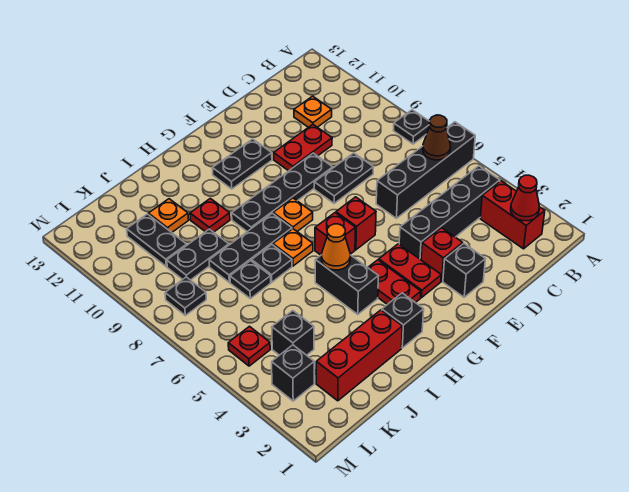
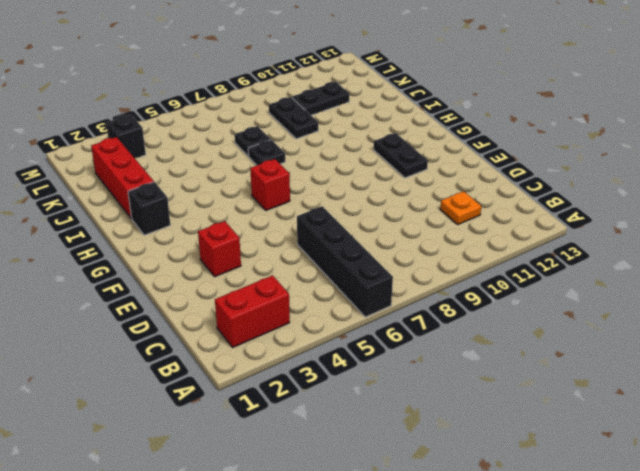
none -> black 1x1 plate [393,110,430,144]
none -> black 1x4 brick [399,166,500,260]
none -> black 1x2 plate [314,153,373,204]
none -> red 1x2 plate [274,124,332,171]

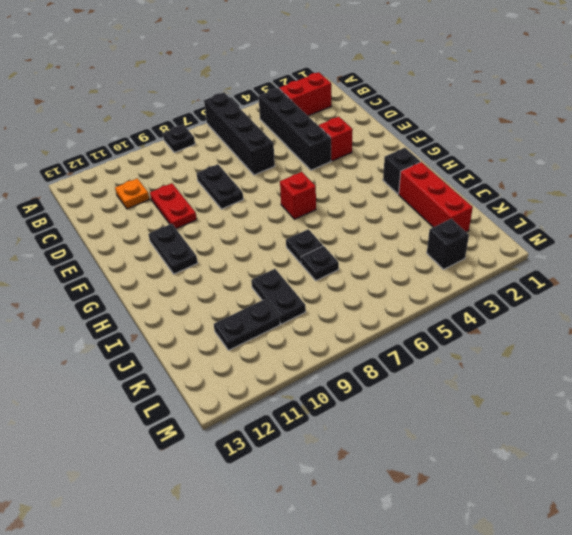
none -> black 1x1 brick [443,244,485,297]
none -> black 1x4 plate [232,153,333,231]
none -> red 1x2 plate [379,244,441,298]
none -> red 1x1 brick [336,197,376,250]

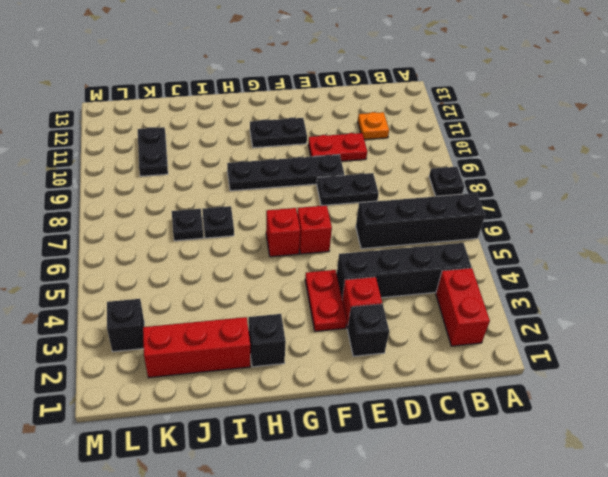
none -> red 1x2 plate [368,260,421,304]
none -> orange 1x1 plate [273,198,313,231]
none -> black 1x2 brick [315,255,378,314]
none -> orange 1x1 plate [273,229,313,266]

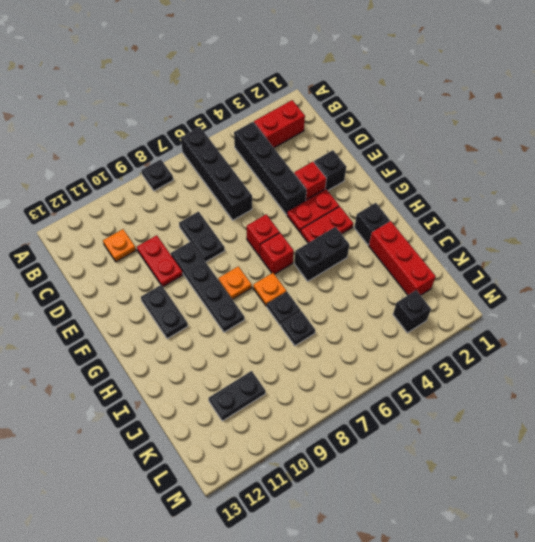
none -> black 1x3 plate [209,213,292,282]
none -> red 1x1 plate [190,198,230,232]
none -> black 1x2 plate [167,229,229,280]
none -> orange 1x1 plate [149,199,189,232]

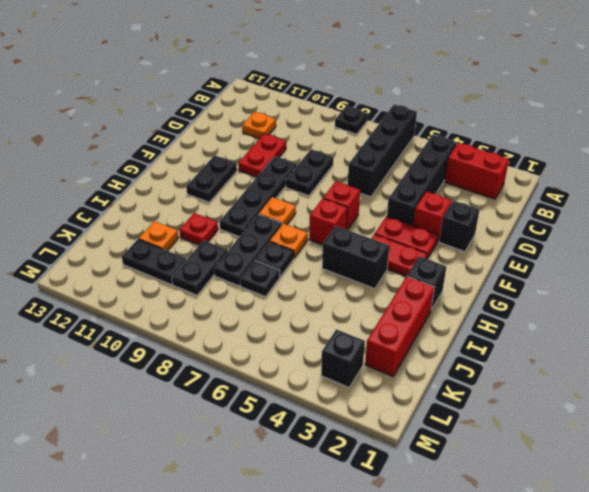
none -> black 1x1 brick [272,311,314,355]
none -> red 1x1 plate [228,326,270,366]
none -> black 1x1 plate [165,277,206,315]
none -> red 1x1 cone [511,175,539,221]

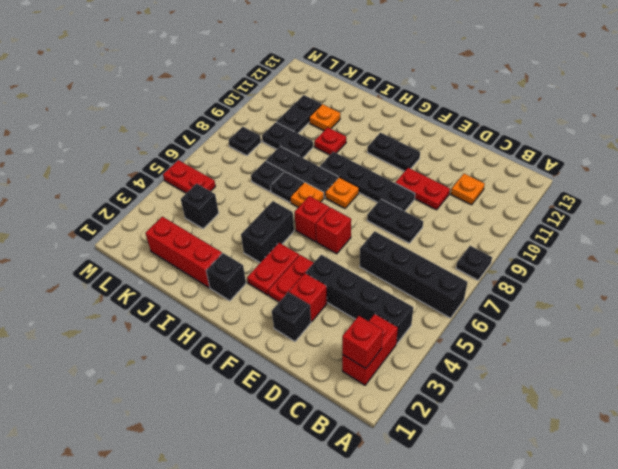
red 1x1 brick [342,316,383,369] -> red 1x1 cone [511,175,539,221]
red 1x2 plate [163,160,216,193] -> red 1x1 plate [228,326,270,366]
none -> black 1x1 brick [272,345,314,401]
none -> brown 1x1 cone [423,115,451,160]
none -> orange 1x1 cone [322,224,350,270]

